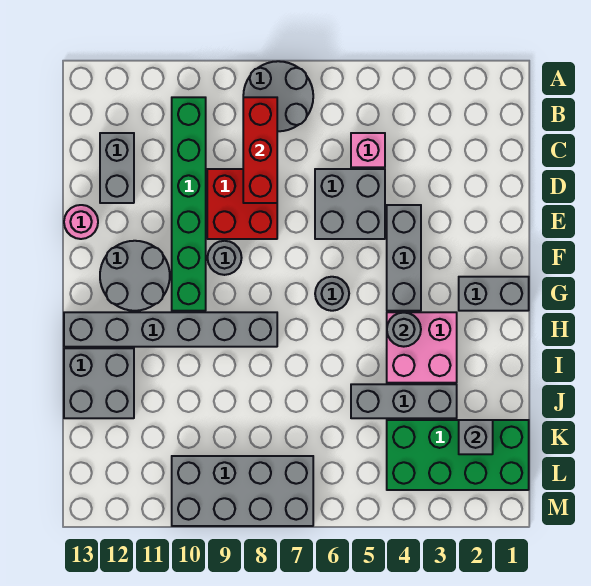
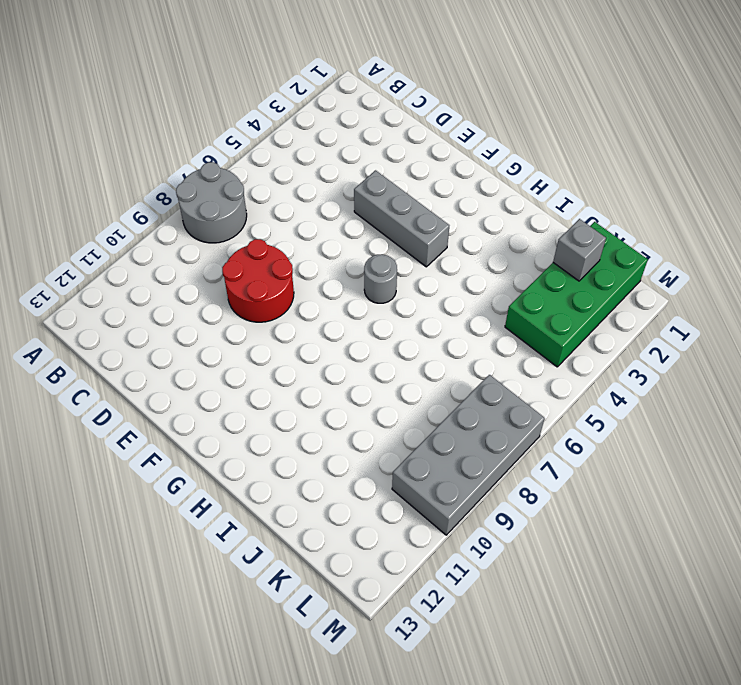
red 2x2 round brick [222,239,294,322] -> red 2x2 brick [207,169,277,239]
none -> green 1x6 brick [172,97,206,311]
none -> pink 1x1 brick [351,133,385,167]
none -> grey 1x2 brick [100,133,134,203]

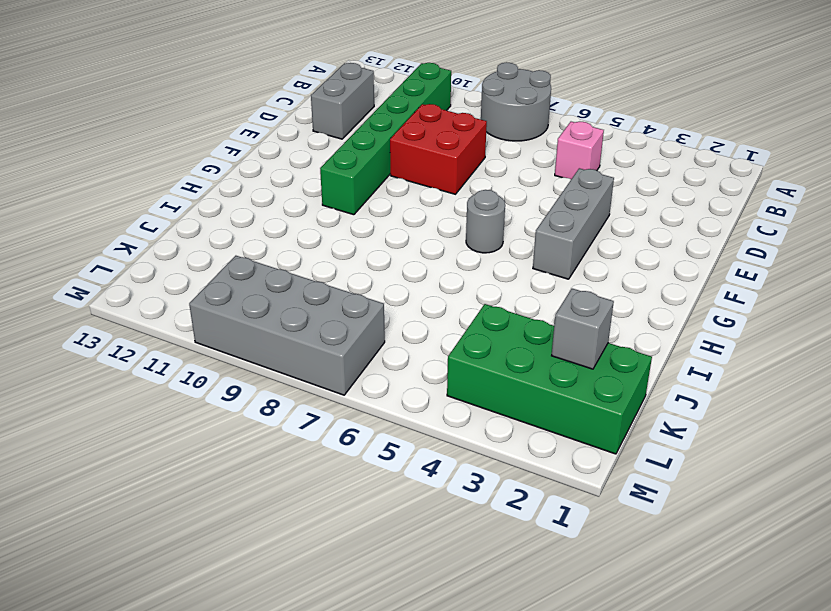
none -> grey 2x2 brick [315,169,385,239]
none -> pink 1x1 round brick [64,205,98,239]
none -> grey 1x1 round brick [208,241,242,275]

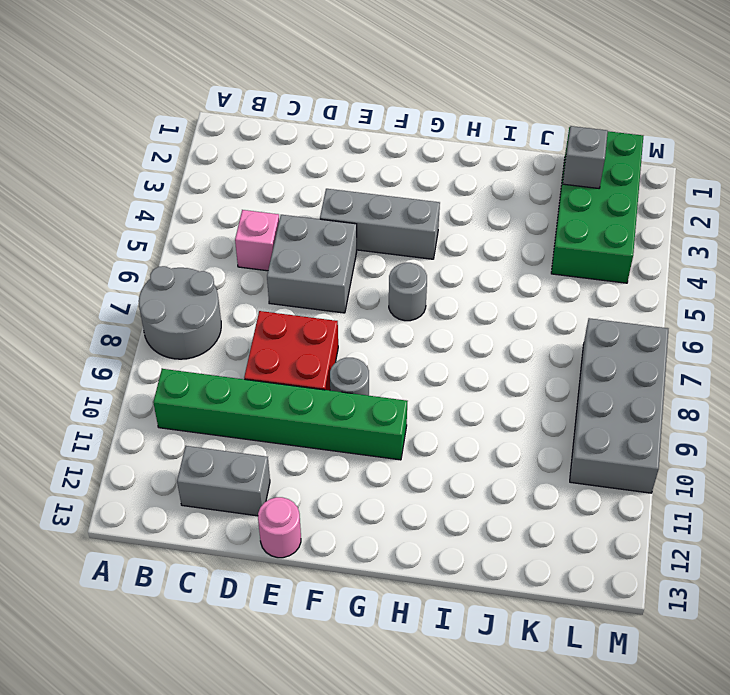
none -> grey 2x2 round brick [100,241,170,311]
none -> grey 1x2 brick [459,277,529,311]
none -> pink 2x2 brick [387,312,457,383]

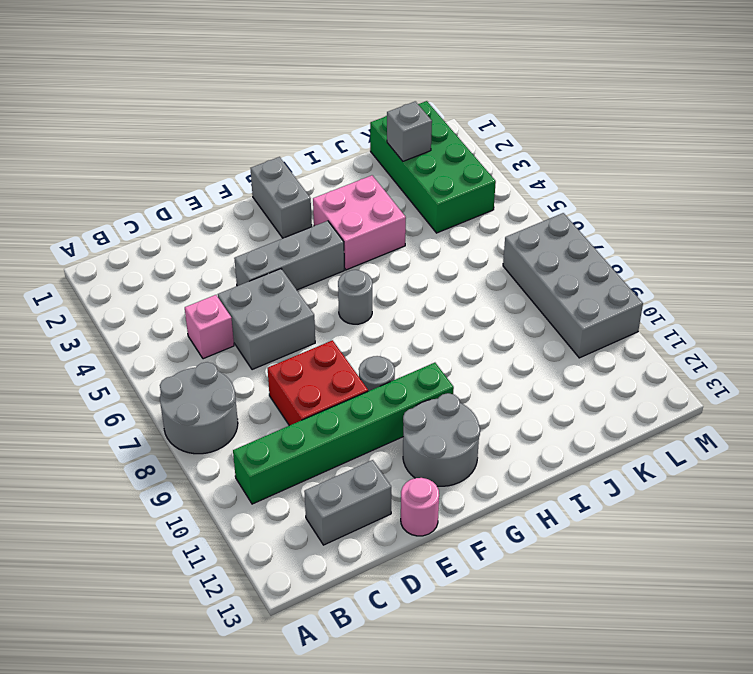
none -> grey 1x6 brick [64,312,277,347]
none -> grey 2x2 brick [64,348,134,418]
none -> grey 1x3 brick [351,384,457,418]

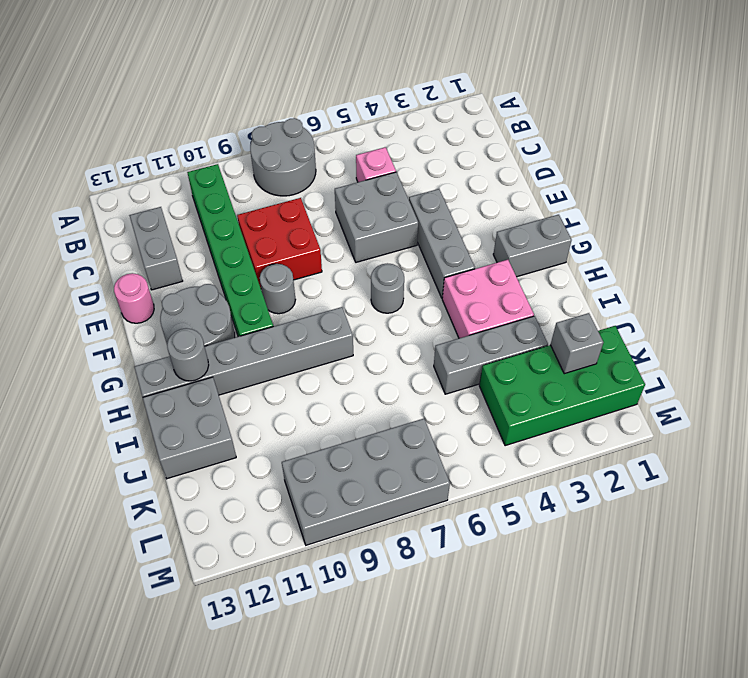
grey 1x1 round brick [167,328,209,381] -> grey 1x1 round brick moved to [387,313,421,347]
none -> red 1x3 brick [243,97,277,203]

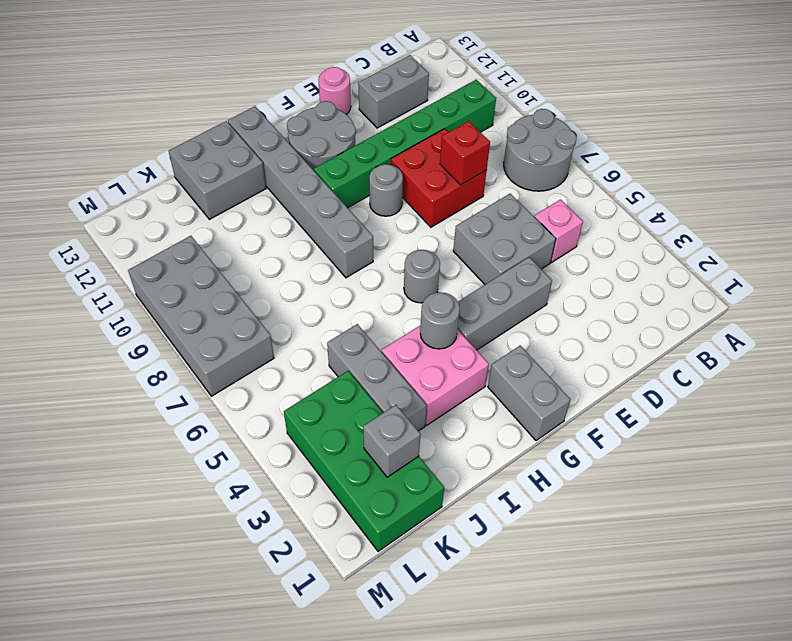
red 1x1 brick [440,121,490,185] -> red 1x3 brick [243,97,277,203]

